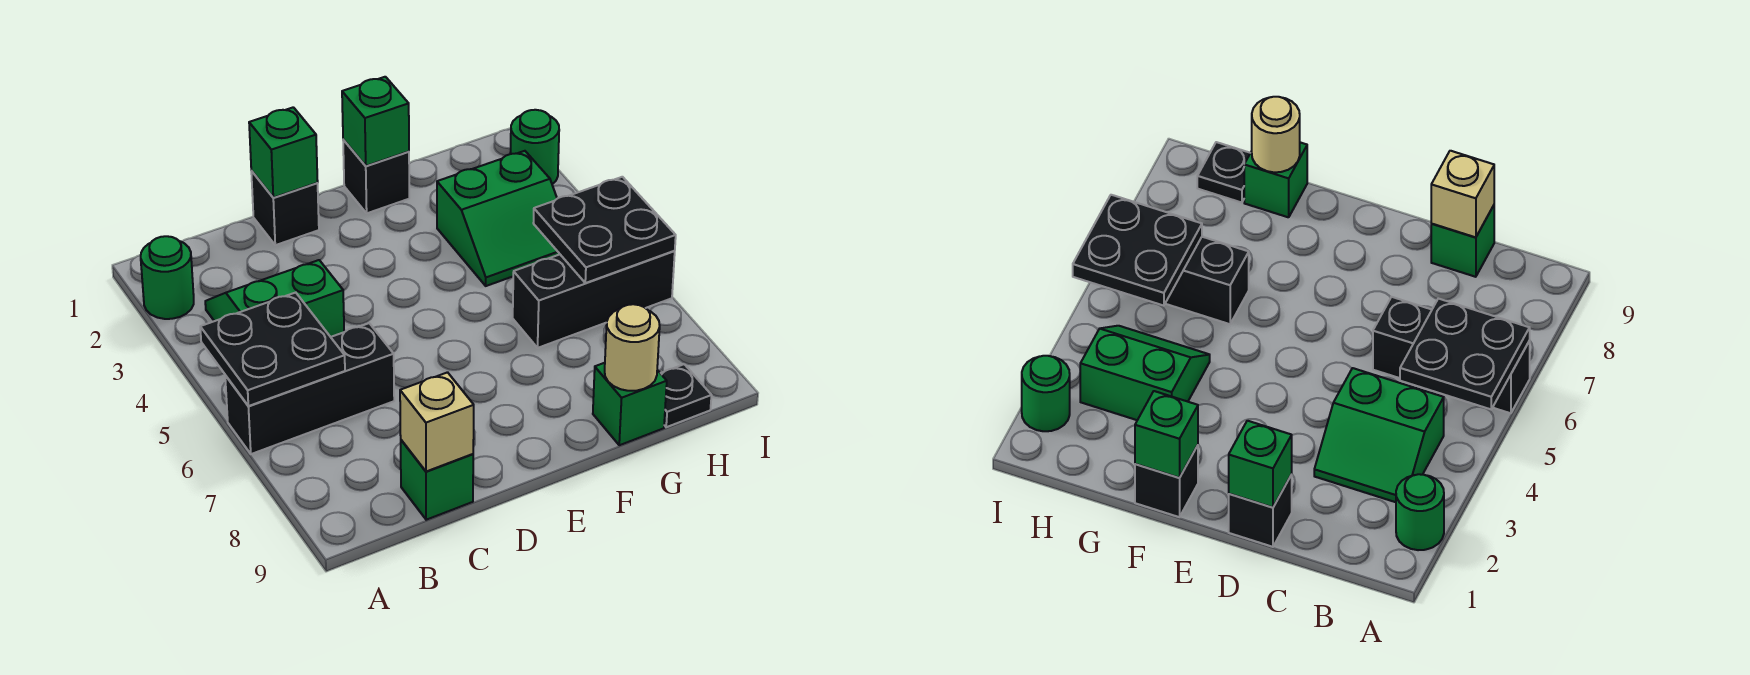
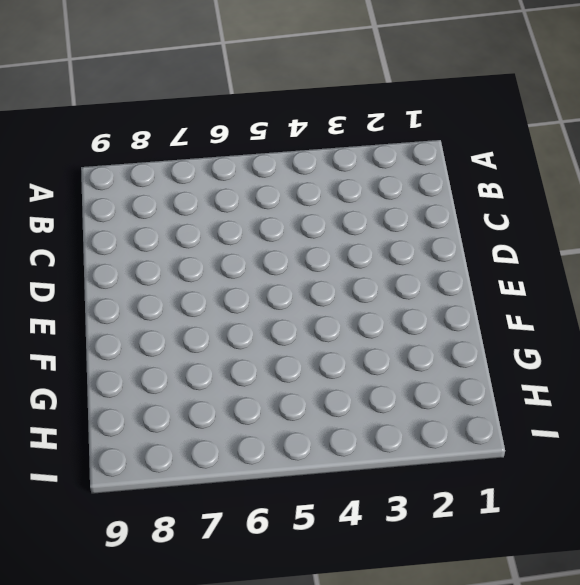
none -> green 1x1 round brick [141,236,194,319]
none -> black 1x3 brick [225,323,394,454]
none -> green 2x2 slope [205,260,344,337]

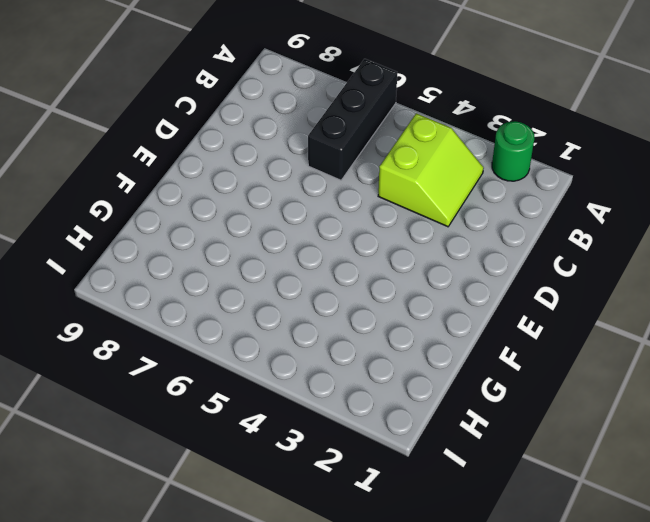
lime 2x2 slope [378,113,484,227] -> green 2x2 slope [205,260,344,337]
none -> green 1x1 brick [401,440,473,520]
none -> black 1x1 brick [251,171,319,245]
none -> black 1x1 brick [343,140,409,213]

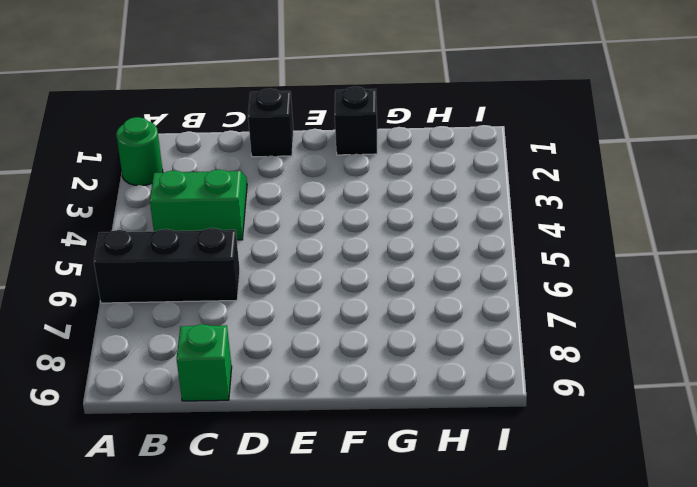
none -> green 2x2 slope [437,151,560,286]
none -> black 1x3 brick [513,251,675,348]
none -> green 1x1 brick [593,363,667,445]

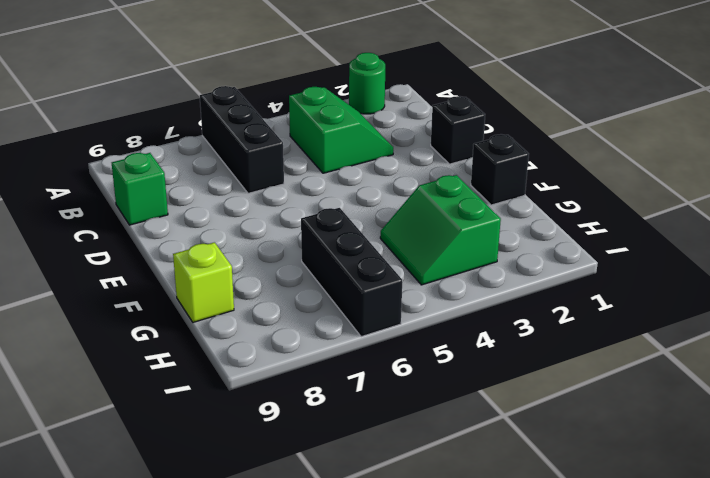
lime 1x1 brick [173,242,234,322] -> green 1x1 brick [593,363,667,445]
none -> black 1x1 plate [661,364,712,427]
none -> green 1x1 round brick [510,110,559,184]
none -> black 2x2 plate [200,293,345,406]

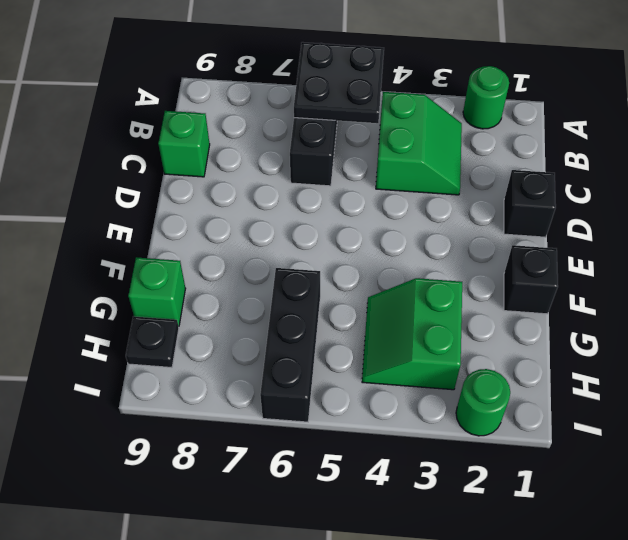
none -> tan 1x1 brick [400,372,474,472]
none -> green 1x1 brick [249,107,318,198]
none -> green 1x1 brick [342,77,409,166]

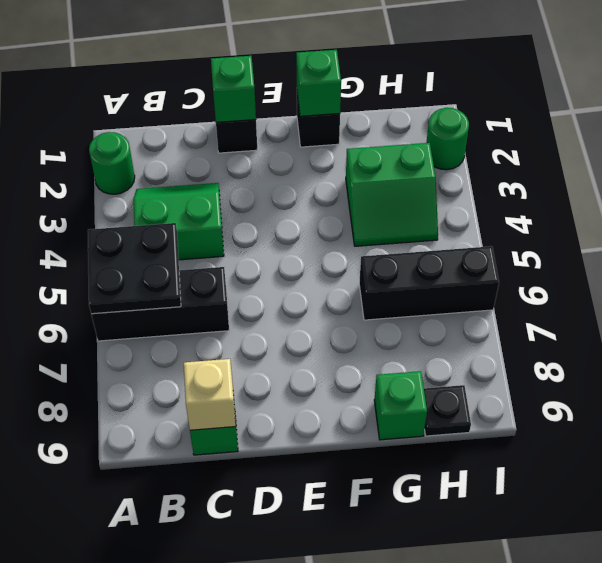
none -> tan 1x1 round brick [605,304,660,391]
none -> black 2x2 plate [533,177,676,283]

